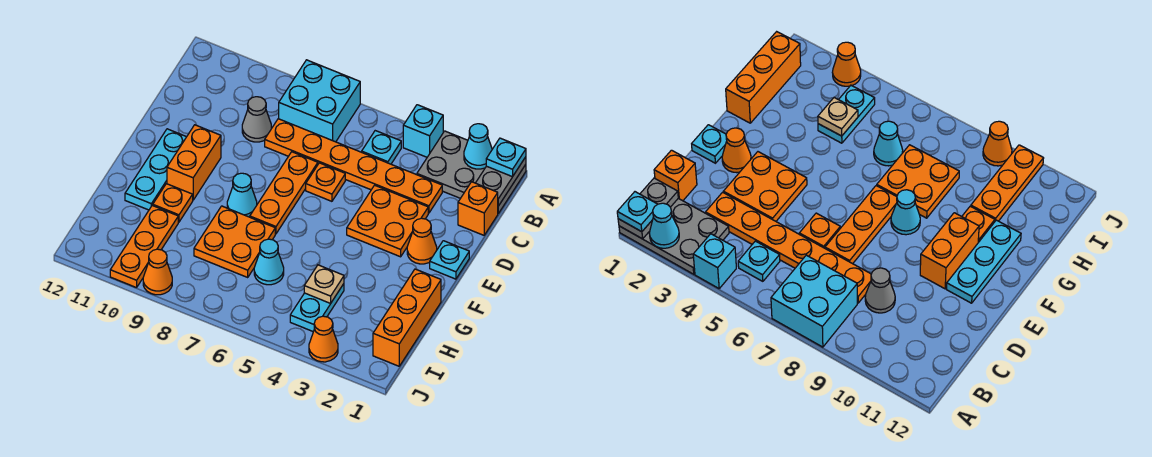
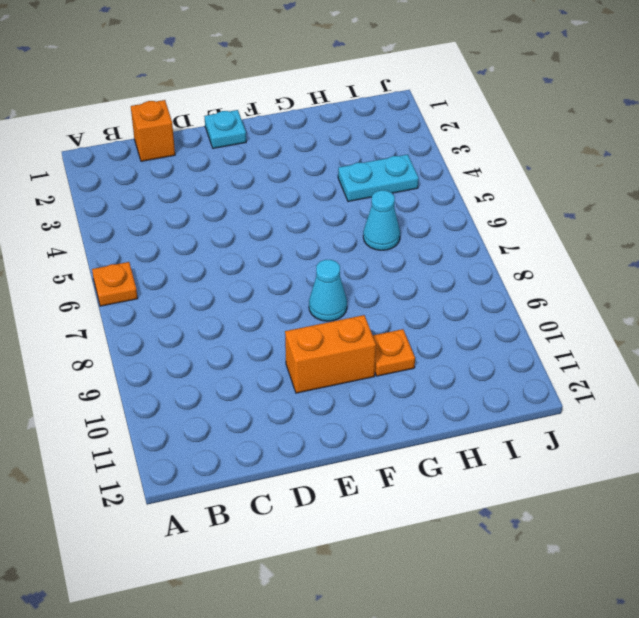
orange 1x1 plate [92,262,138,306] -> orange 1x1 plate moved to [306,163,345,201]
none -> grey 2x3 plate [417,131,526,213]
none -> cyan 1x1 brick [403,105,443,157]
none -> cyan 2x2 brick [279,60,360,142]

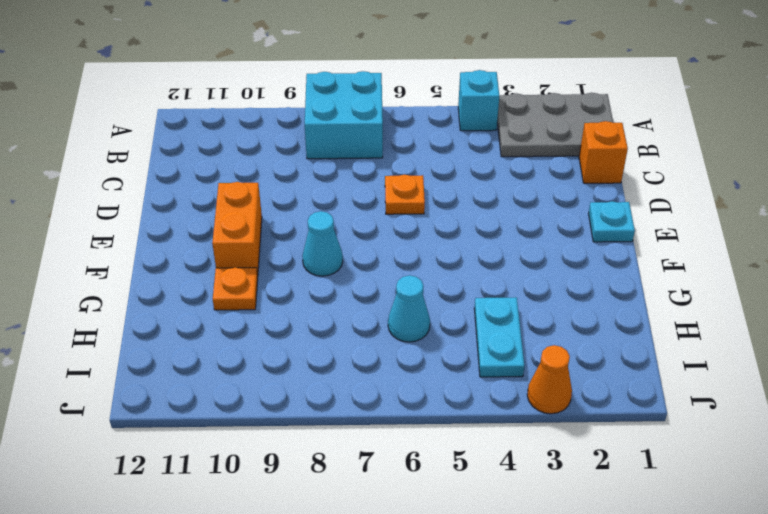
none -> cyan 1x1 plate [362,131,401,164]
none -> orange 1x6 plate [265,119,442,213]
none -> grey 1x1 cone [242,97,271,142]

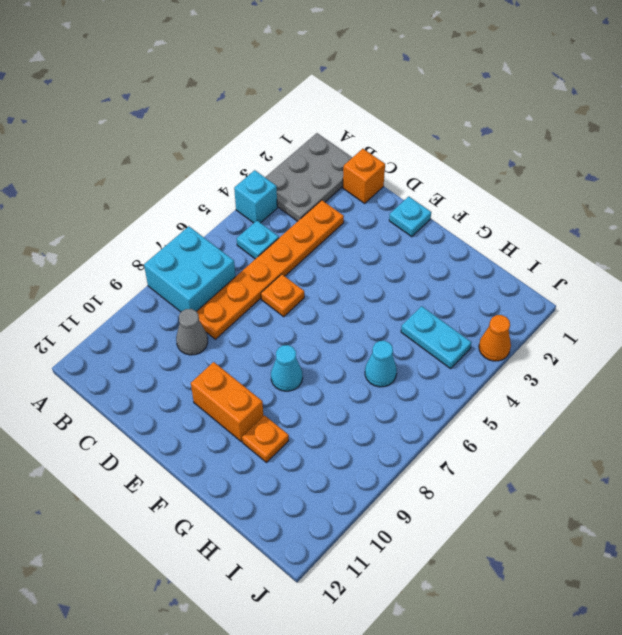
none -> orange 2x2 plate [347,185,428,257]
none -> orange 1x3 plate [250,152,318,234]
none -> orange 1x1 cone [407,218,437,264]

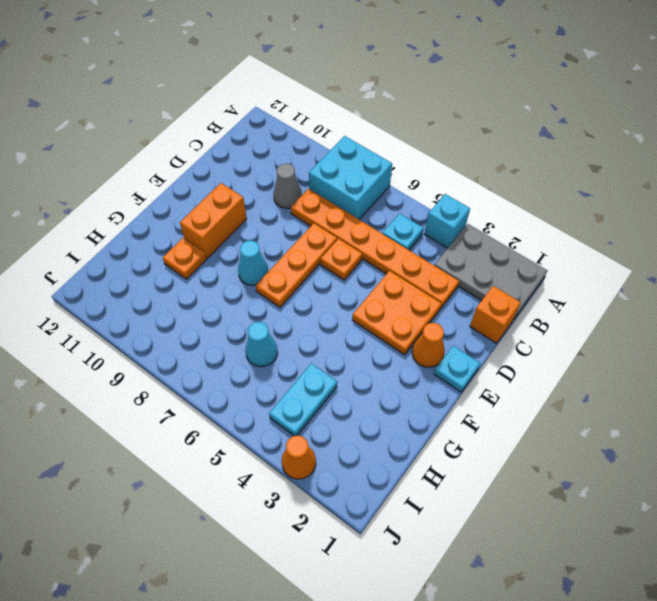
none -> cyan 1x3 plate [125,129,186,210]
none -> orange 1x3 brick [373,269,441,366]
none -> orange 2x2 plate [194,206,275,277]

